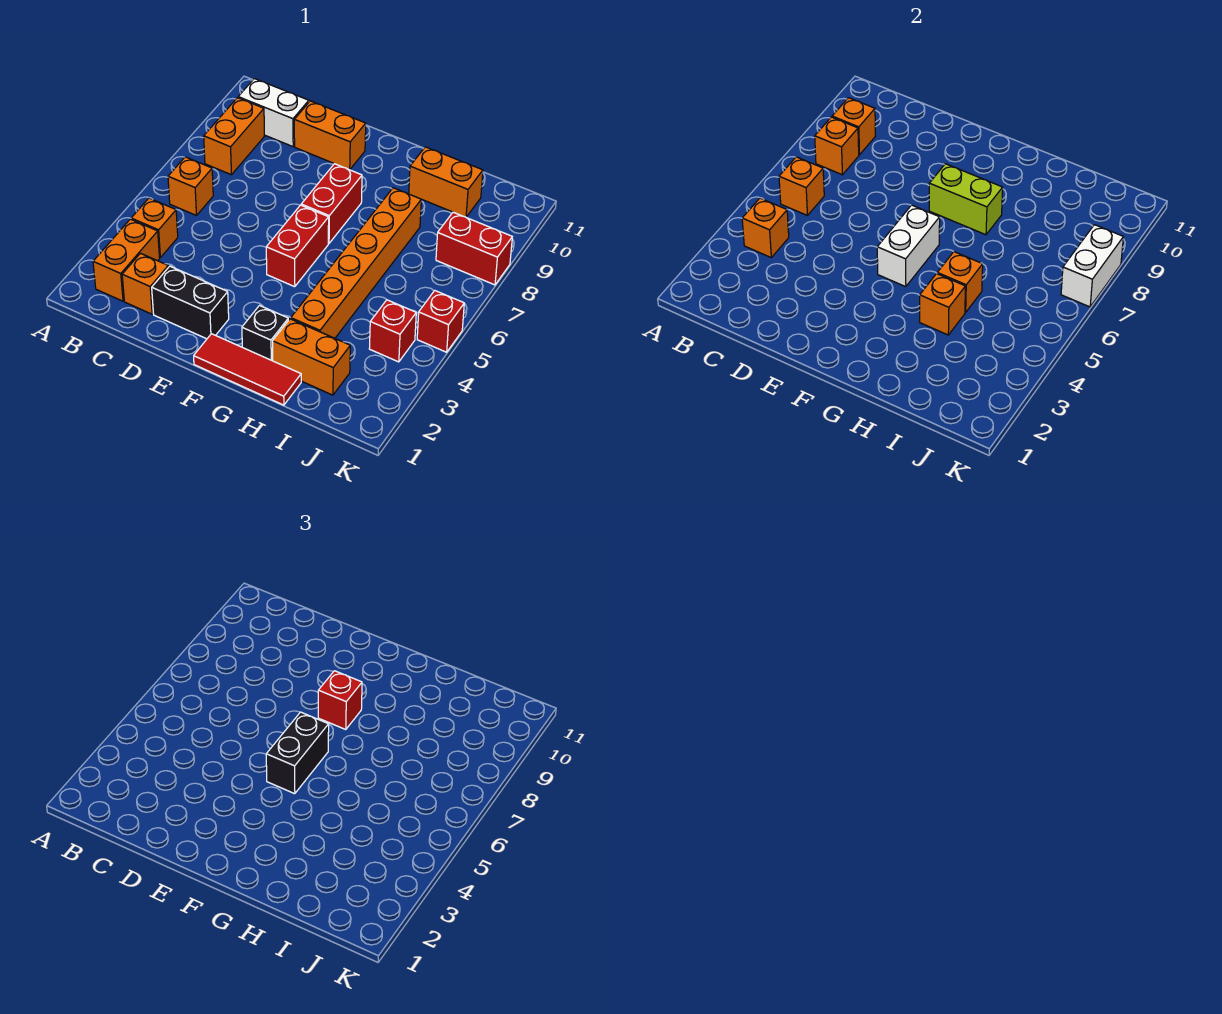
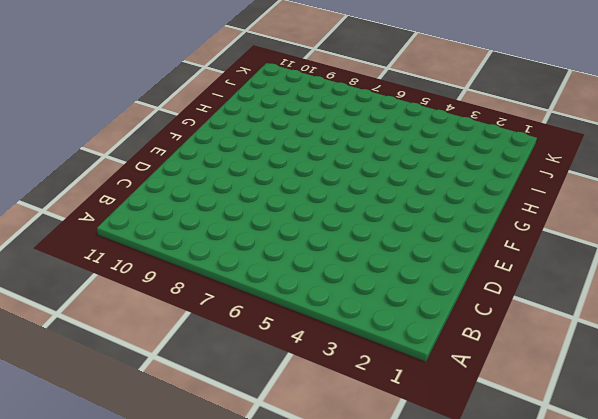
none -> orange 1x2 brick [93,219,160,301]
none -> orange 1x1 brick [131,198,178,257]
none -> orange 1x1 brick [168,157,213,216]

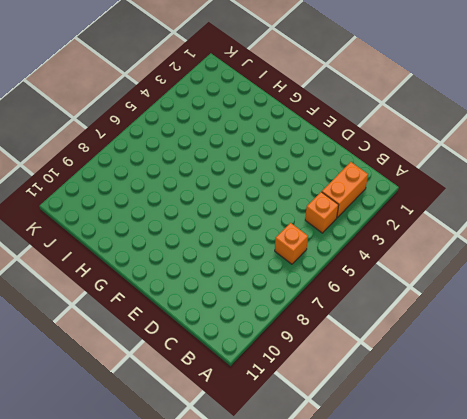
none -> orange 1x2 brick [204,98,265,175]
none -> white 1x2 brick [238,79,309,147]
none -> orange 1x1 brick [122,253,168,314]

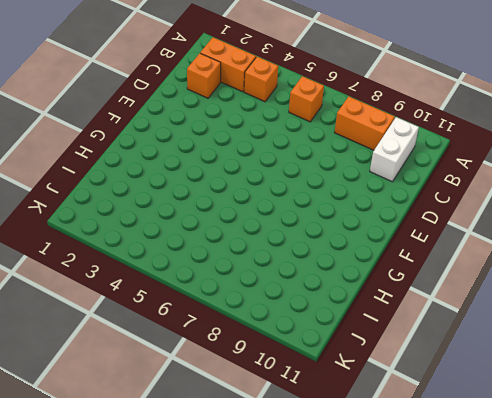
none -> black 1x2 brick [152,266,229,339]
none -> orange 1x2 brick [294,101,366,170]
none -> red 1x3 tile [194,334,301,405]

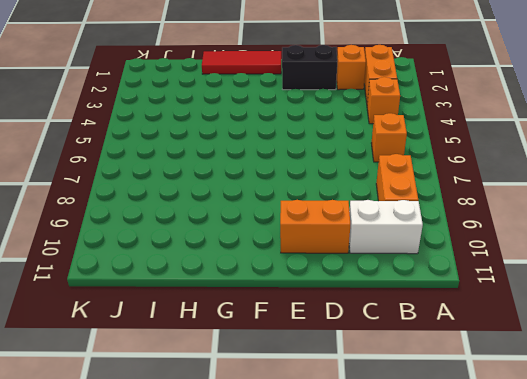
none -> red 1x2 brick [266,205,329,287]
none -> red 1x2 brick [301,164,362,243]
none -> black 1x1 brick [242,306,288,361]

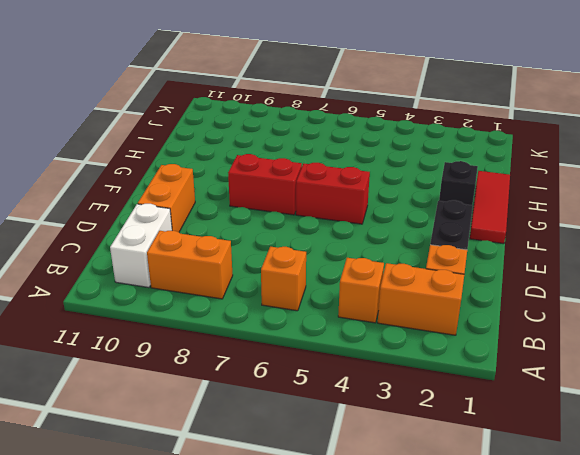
none -> orange 1x2 brick [273,319,350,395]
none -> orange 1x6 brick [291,188,421,338]
none -> orange 1x2 brick [409,147,483,217]

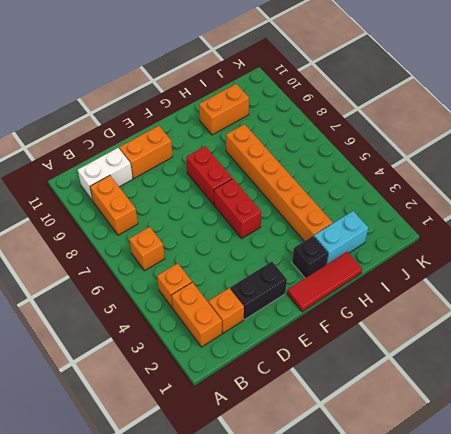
cyan 1x2 brick [314,211,369,264] -> orange 1x2 brick [273,319,350,395]
none -> red 1x1 brick [369,300,416,362]
none -> red 1x2 brick [436,212,512,285]
none -> red 1x1 brick [417,291,464,352]

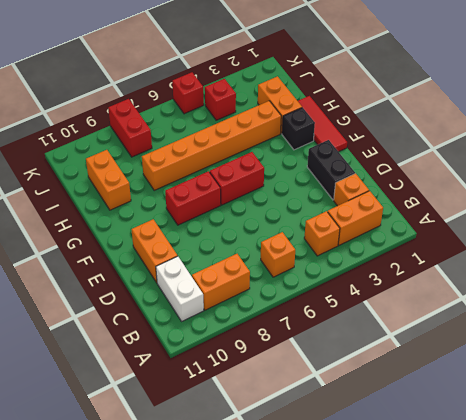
none -> orange 1x1 brick [742,198,789,257]
none -> orange 1x1 brick [779,157,824,216]
none -> orange 1x1 brick [815,117,859,175]

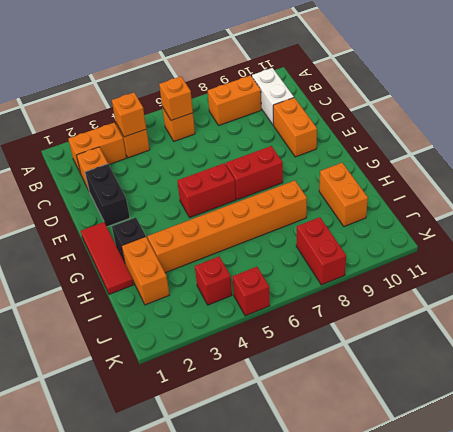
none -> orange 1x1 brick [815,117,859,175]
none -> orange 1x1 brick [832,98,876,155]
none -> white 1x2 brick [877,205,940,287]

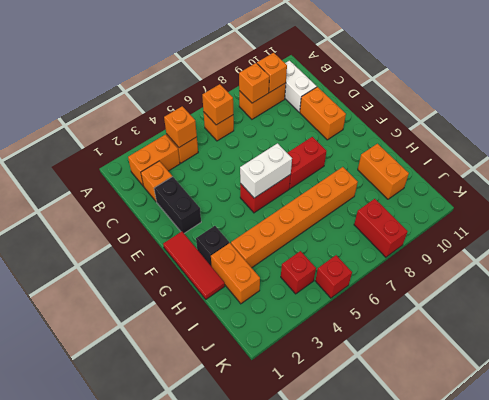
none -> lime 1x2 brick [929,164,1003,235]
none -> orange 1x1 brick [920,274,965,335]
none -> orange 1x1 brick [937,252,983,312]

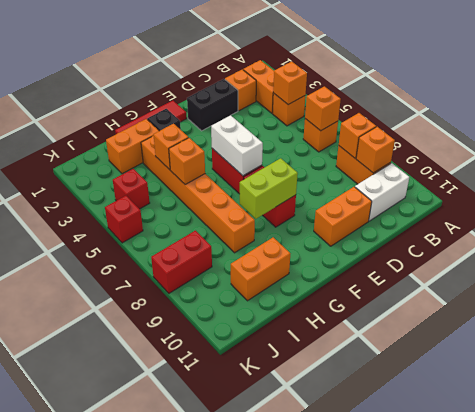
none -> white 1x2 brick [1061,225,1123,307]
none -> black 1x2 brick [266,712,329,794]
none -> red 1x1 brick [318,671,362,729]

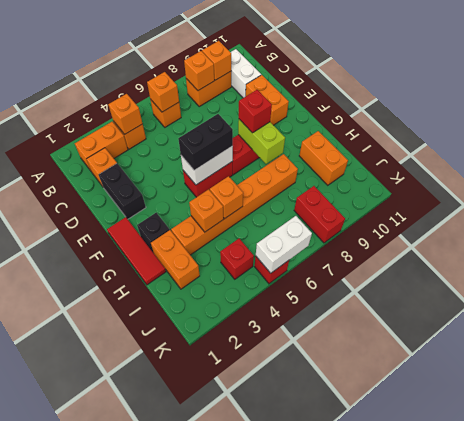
white 1x2 brick [256,216,312,273] -> white 1x2 brick moved to [1061,225,1123,307]

